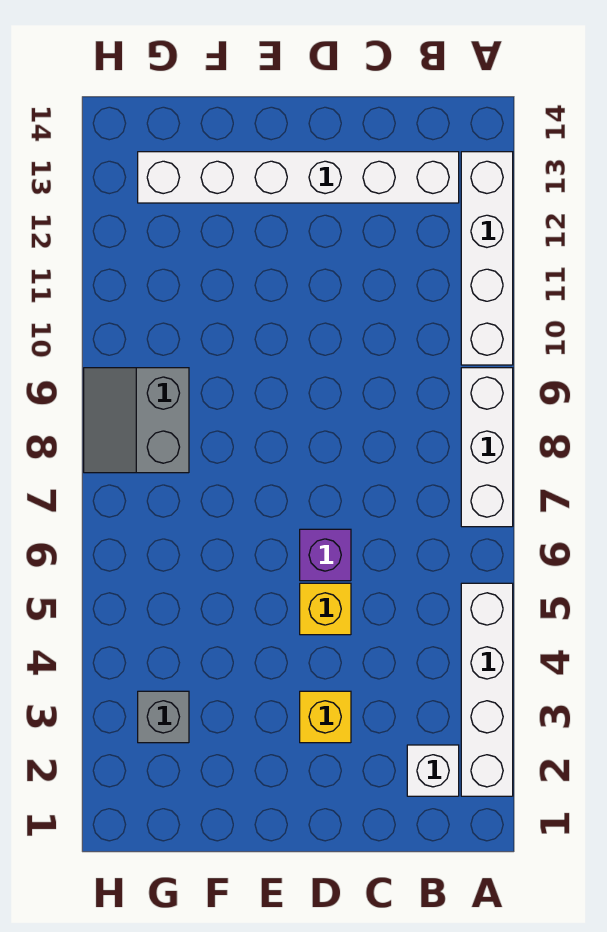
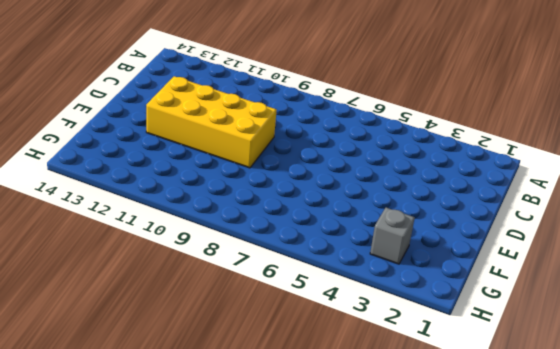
yellow 2x4 brick [146,76,277,168] -> none
none -> white 1x4 brick [461,583,513,796]
none -> white 1x3 brick [461,368,513,527]

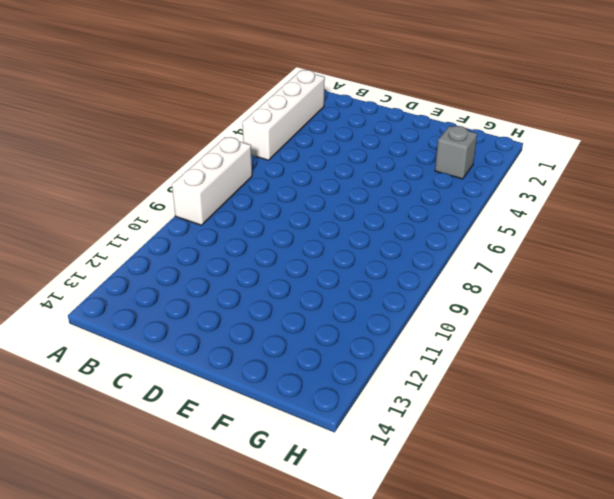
none -> white 1x4 brick [461,152,513,365]
none -> white 1x1 brick [407,745,459,796]

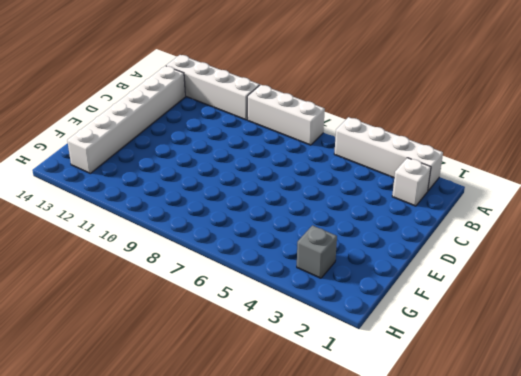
none -> yellow 1x1 brick [300,691,351,743]
none -> yellow 1x1 brick [300,583,351,635]

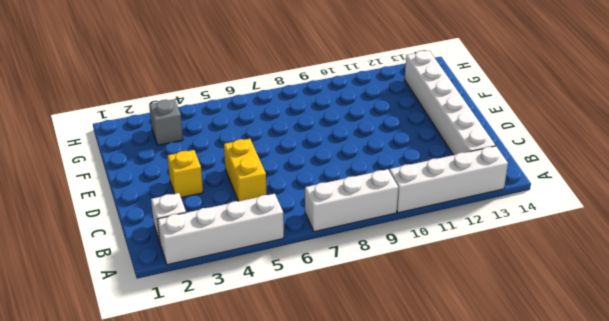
yellow 1x2 brick [224,139,267,201] -> yellow 1x1 brick [300,583,351,635]
none -> purple 1x1 brick [300,529,351,581]
none -> grey 2x2 slope [84,368,189,473]

